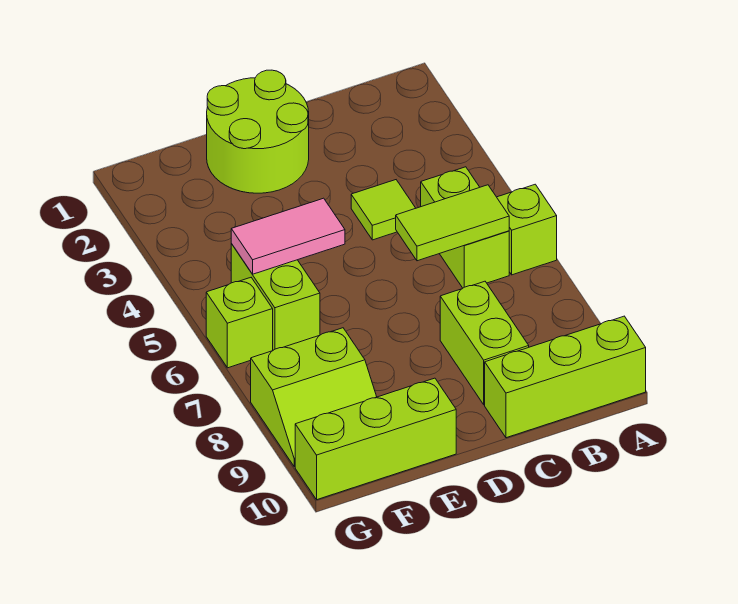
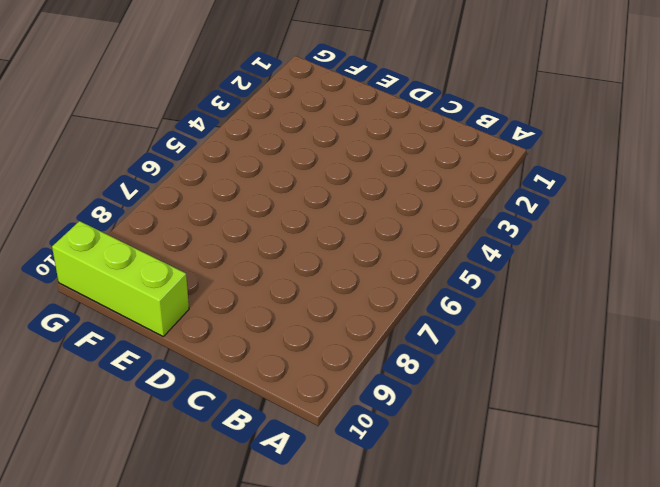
none -> lime 1x1 brick [497,184,557,275]
none -> lime 1x3 brick [485,316,646,438]
none -> lime 1x2 brick [421,167,509,288]

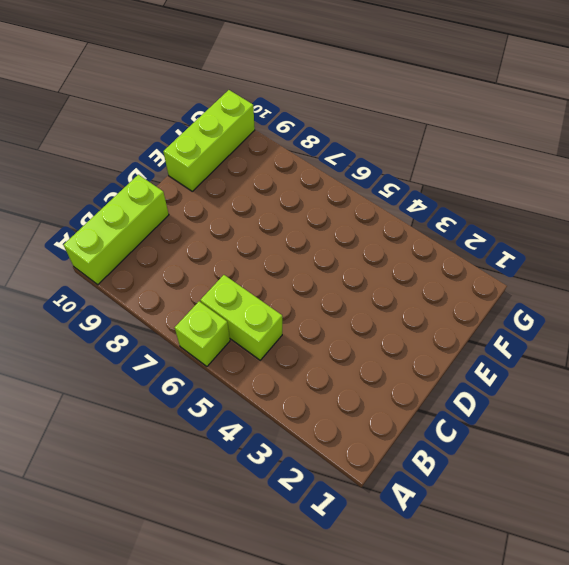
none -> lime 1x1 tile [351,180,416,240]
none -> lime 1x2 brick [440,281,529,405]
none -> lime 2x2 round brick [207,70,309,193]

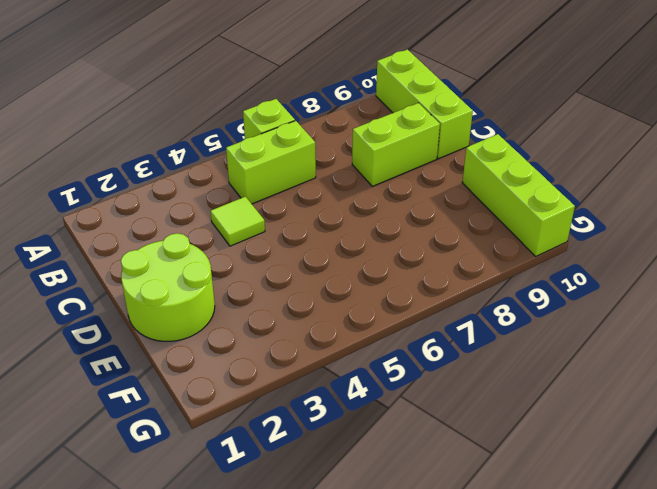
none -> lime 1x2 brick [231,244,320,350]
none -> lime 2x2 slope [251,328,377,467]
none -> lime 1x1 brick [206,278,273,368]

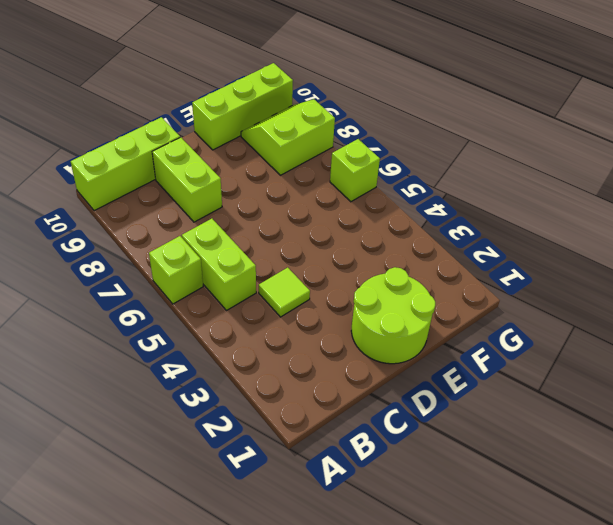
none -> lime 1x2 brick [231,244,320,350]
none -> lime 1x2 tile [396,185,509,261]
none -> pink 1x2 tile [231,198,345,274]

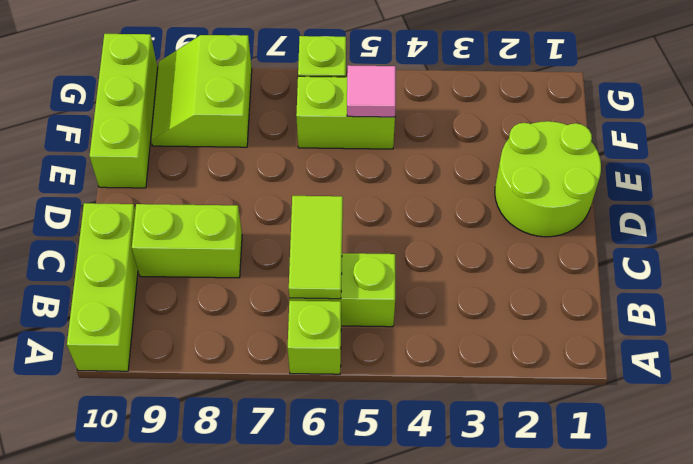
pink 1x1 tile [347,65,396,117] -> pink 1x2 tile [231,198,345,274]
none -> lime 1x1 tile [351,180,416,240]

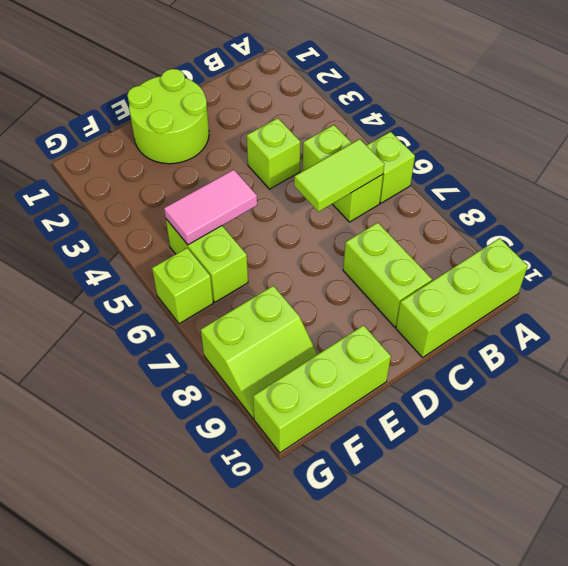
lime 1x1 brick [247,118,300,189] -> lime 1x1 tile [351,180,416,240]

